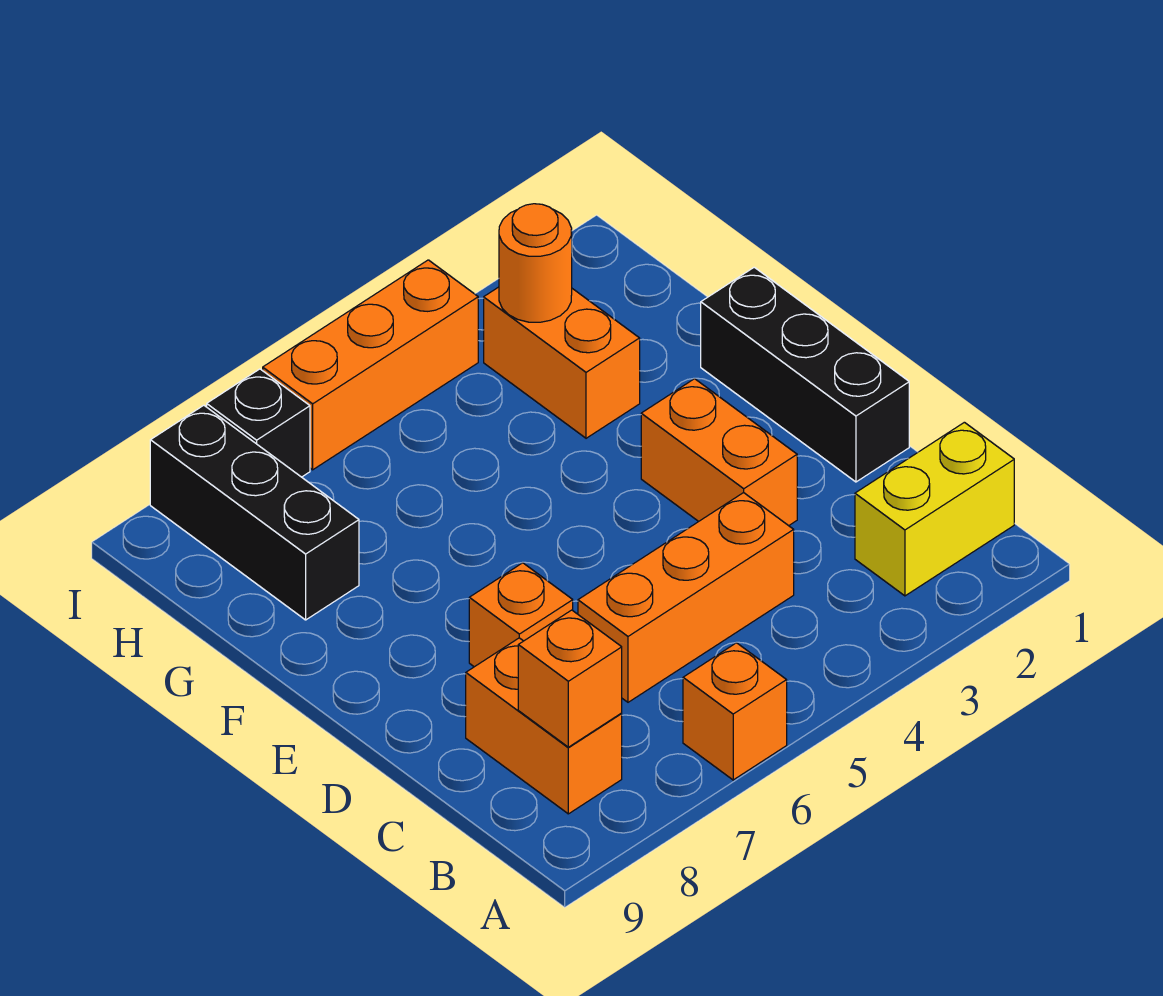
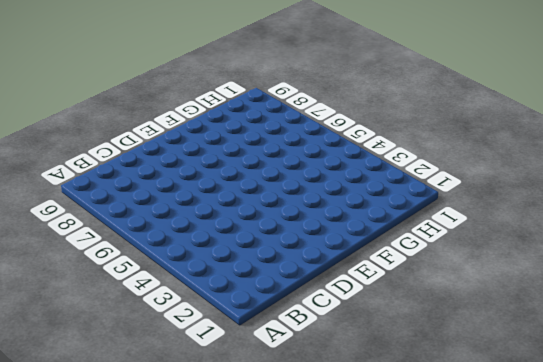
none -> orange 1x1 brick [683,643,787,780]
none -> yellow 1x2 brick [855,422,1014,596]
none -> orange 1x2 brick [466,638,622,814]

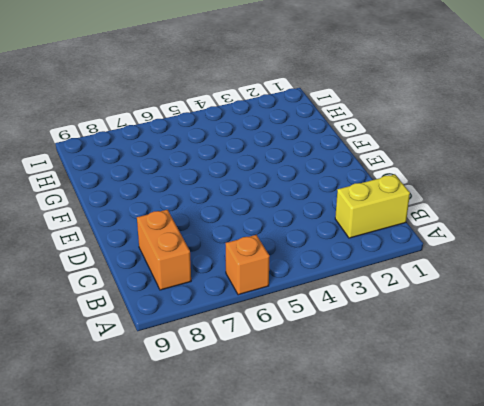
none -> orange 1x3 brick [578,493,794,702]
none -> black 1x3 brick [701,267,909,482]
none -> orange 1x2 brick [641,379,797,526]

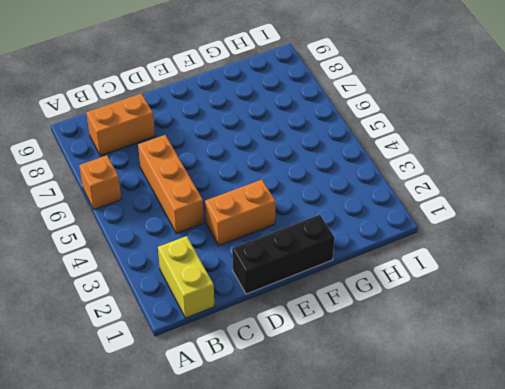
none -> orange 1x1 brick [469,563,573,667]
none -> orange 1x2 brick [484,287,640,438]
none -> black 1x3 brick [150,405,359,620]

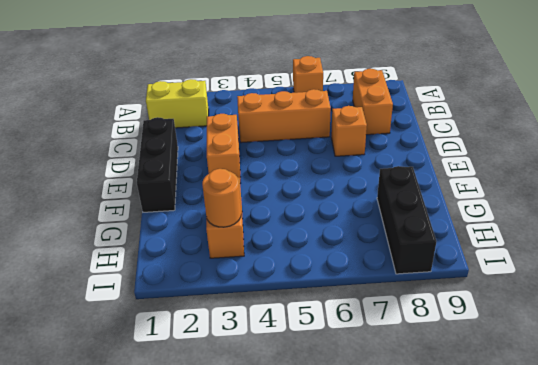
none -> orange 1x3 brick [263,260,478,470]
none -> black 1x1 brick [207,369,310,477]
none -> orange 1x1 brick [518,610,622,747]

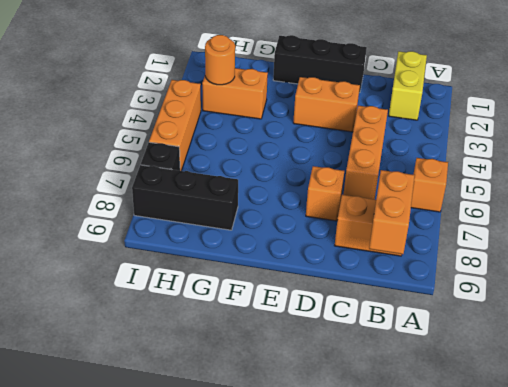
orange 1x2 brick [369,170,415,254] -> orange 1x1 brick [518,610,622,747]

